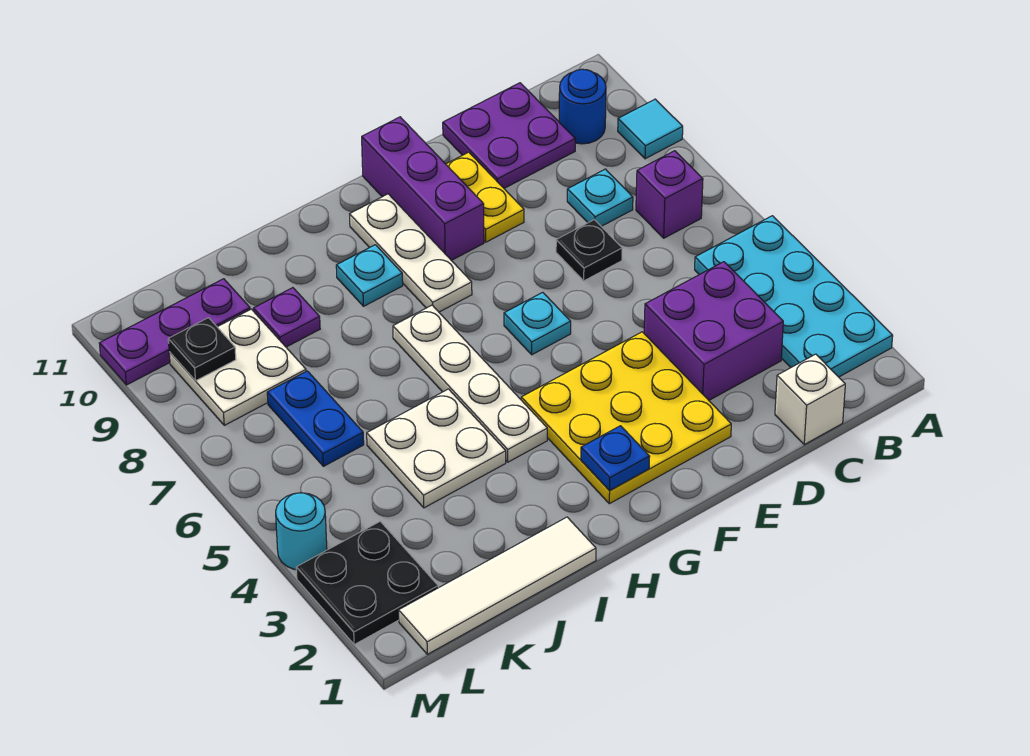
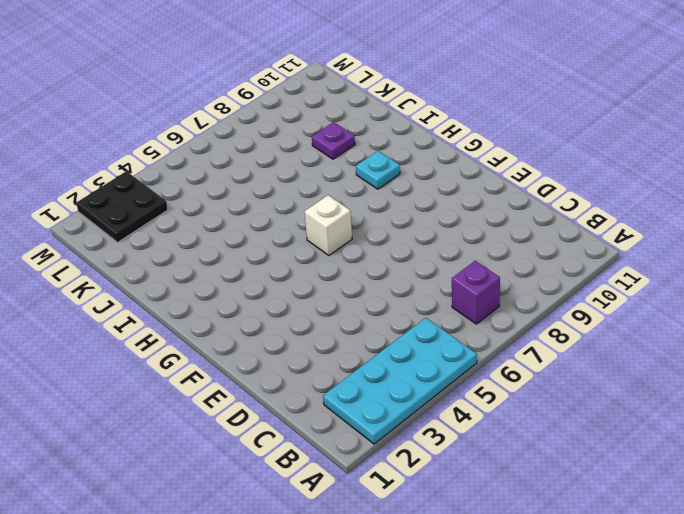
white 1x1 brick [304,195,352,255] -> white 1x1 brick moved to [775,354,845,445]
none -> cyan 1x1 tile [618,99,683,159]
none -> blue 1x1 round brick [559,69,606,144]
none -> purple 2x2 brick [644,262,783,400]

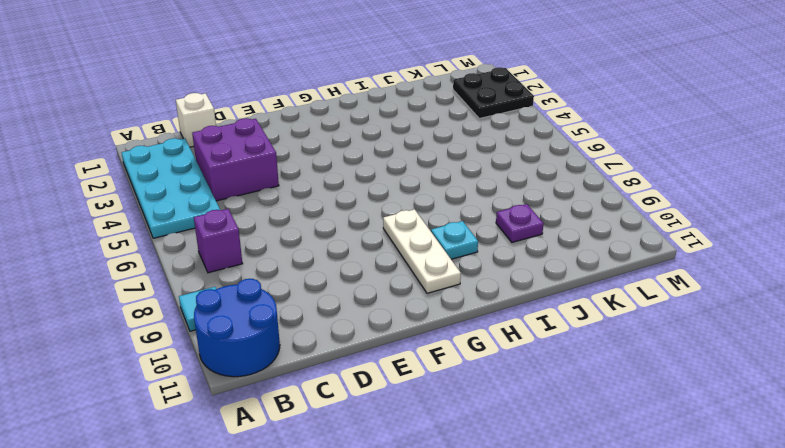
blue 2x2 round brick [194,279,280,377] -> blue 1x1 round brick [559,69,606,144]
none -> cyan 1x1 plate [567,169,633,226]
none -> purple 2x2 plate [443,83,575,188]
none -> black 1x1 plate [556,220,622,281]

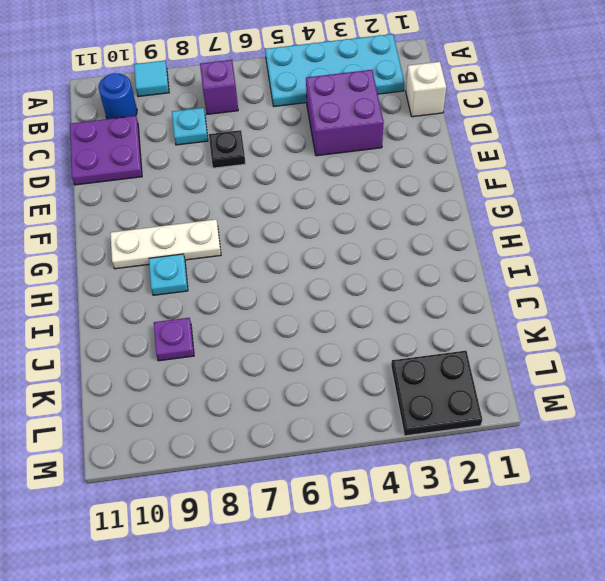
none -> yellow 3x3 plate [521,332,731,504]
none -> yellow 1x2 plate [446,152,524,242]
none -> cyan 1x1 plate [504,292,571,355]

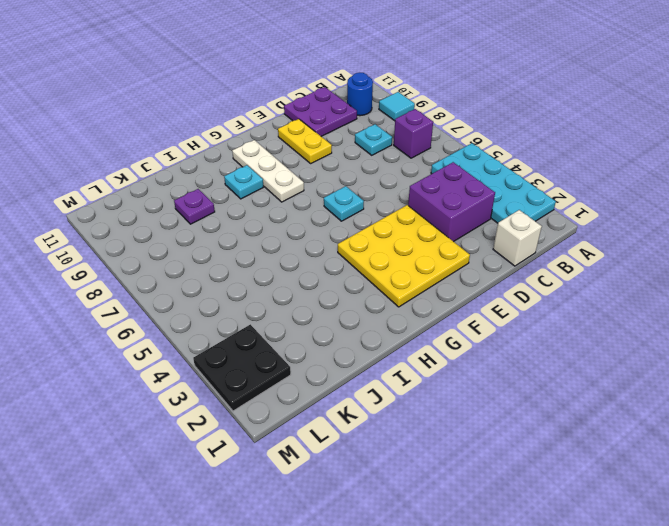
none -> black 1x1 plate [556,220,622,281]
none -> purple 1x3 brick [362,117,484,260]
none -> white 1x4 plate [393,305,547,462]

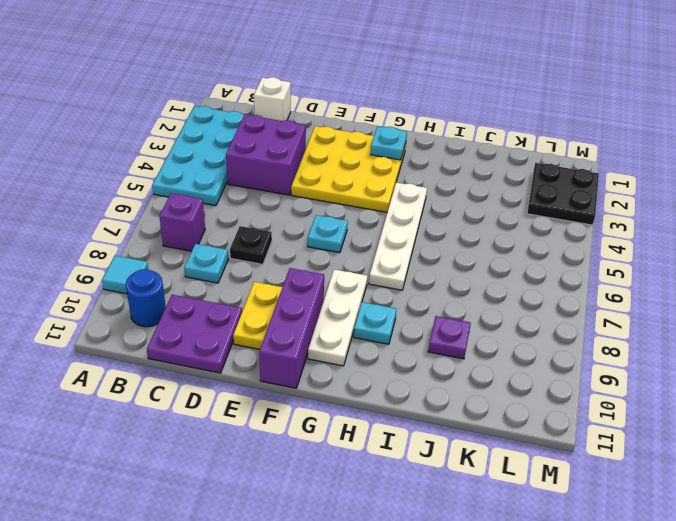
cyan 1x1 plate [371,126,407,160] -> blue 1x1 plate [581,426,650,491]
none -> white 1x4 tile [399,517,596,654]
none -> white 2x2 plate [367,389,506,508]
none -> blue 1x2 plate [267,371,364,466]

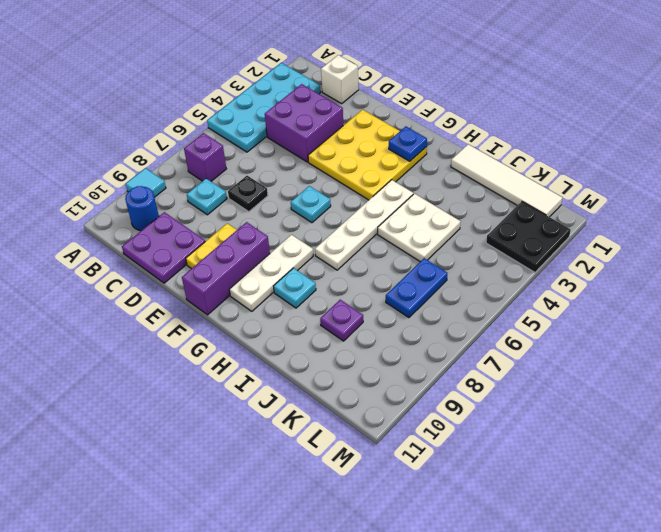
none -> white 2x2 plate [169,309,306,425]
none -> purple 1x3 plate [99,279,250,385]
none -> cyan 1x1 round brick [276,493,327,570]

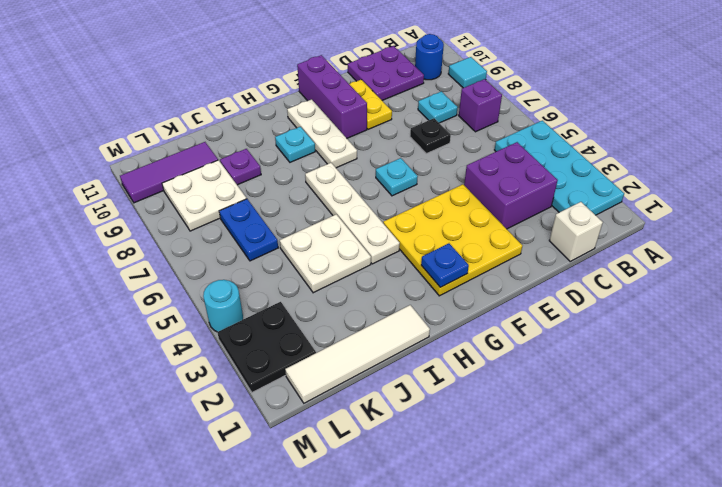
purple 1x3 tile [120,142,218,203] -> purple 1x3 plate [99,279,250,385]
none -> black 1x1 plate [168,318,236,381]

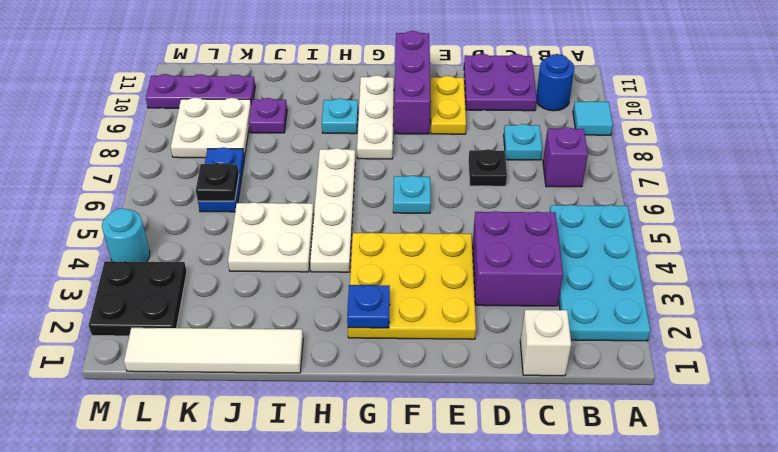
black 1x1 plate [196,163,239,201] -> black 1x1 plate moved to [168,318,236,381]

